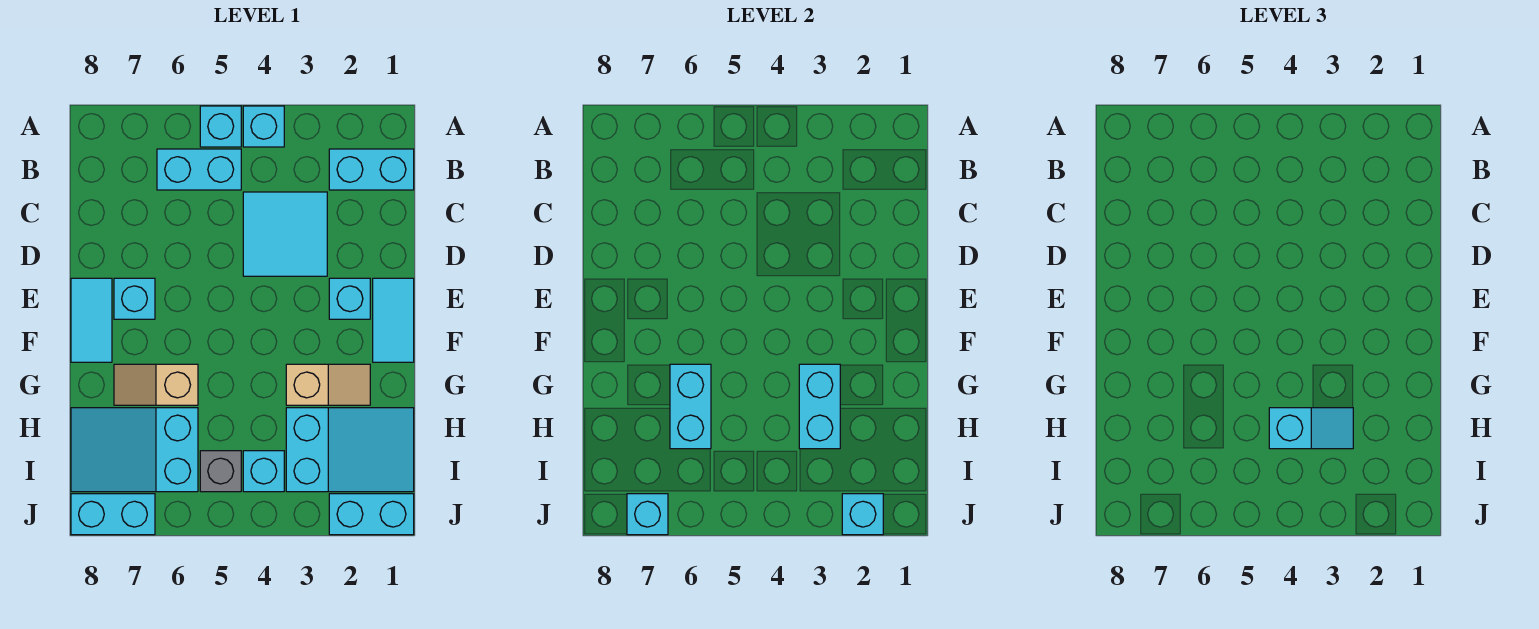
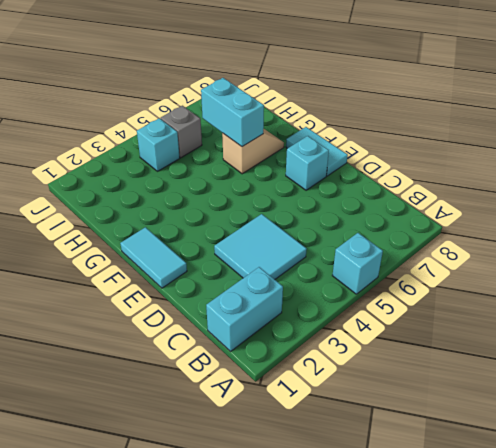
none -> cyan 1x1 brick [243,106,284,147]
none -> cyan 1x2 brick [157,149,241,190]
none -> cyan 1x1 brick [329,278,370,319]

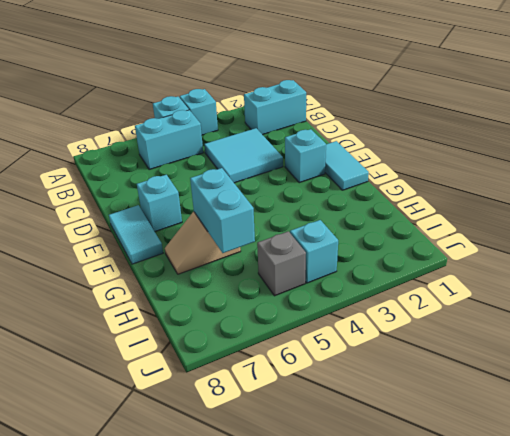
none -> tan 1x2 slope [286,364,370,405]
none -> cyan 2x3 slope [286,408,414,492]
none -> cyan 2x3 slope [71,408,198,492]

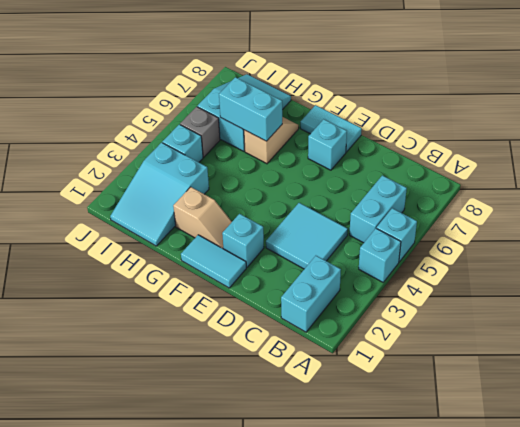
tan 1x2 slope [173,187,232,248] -> tan 1x2 slope turned to [286,364,370,405]
none -> cyan 1x2 brick [329,494,414,535]
none -> cyan 1x2 brick [71,494,155,535]
none -> cyan 1x2 brick [799,364,840,449]

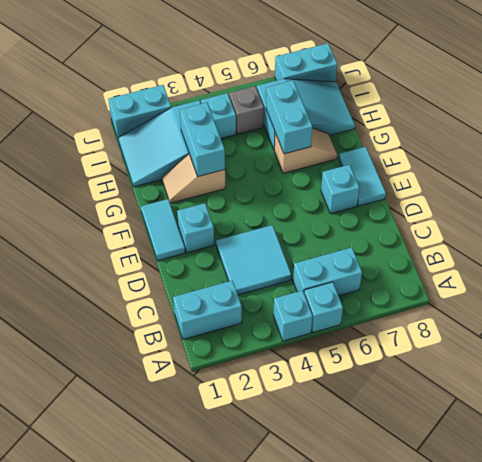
none -> cyan 1x1 brick [842,494,883,535]
none -> cyan 1x1 brick [627,494,668,535]
none -> cyan 1x2 slope [1269,408,1353,449]

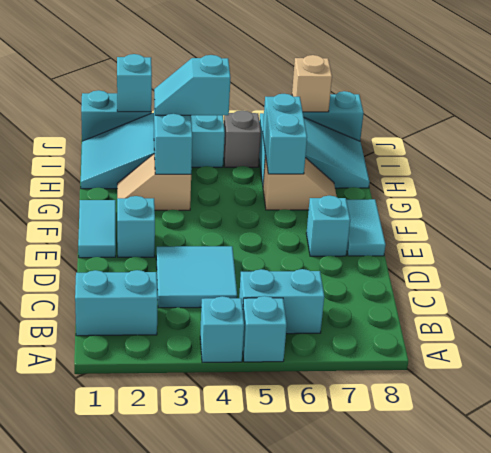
tan 1x1 brick [292,55,332,112] -> cyan 1x1 brick [627,494,668,535]

